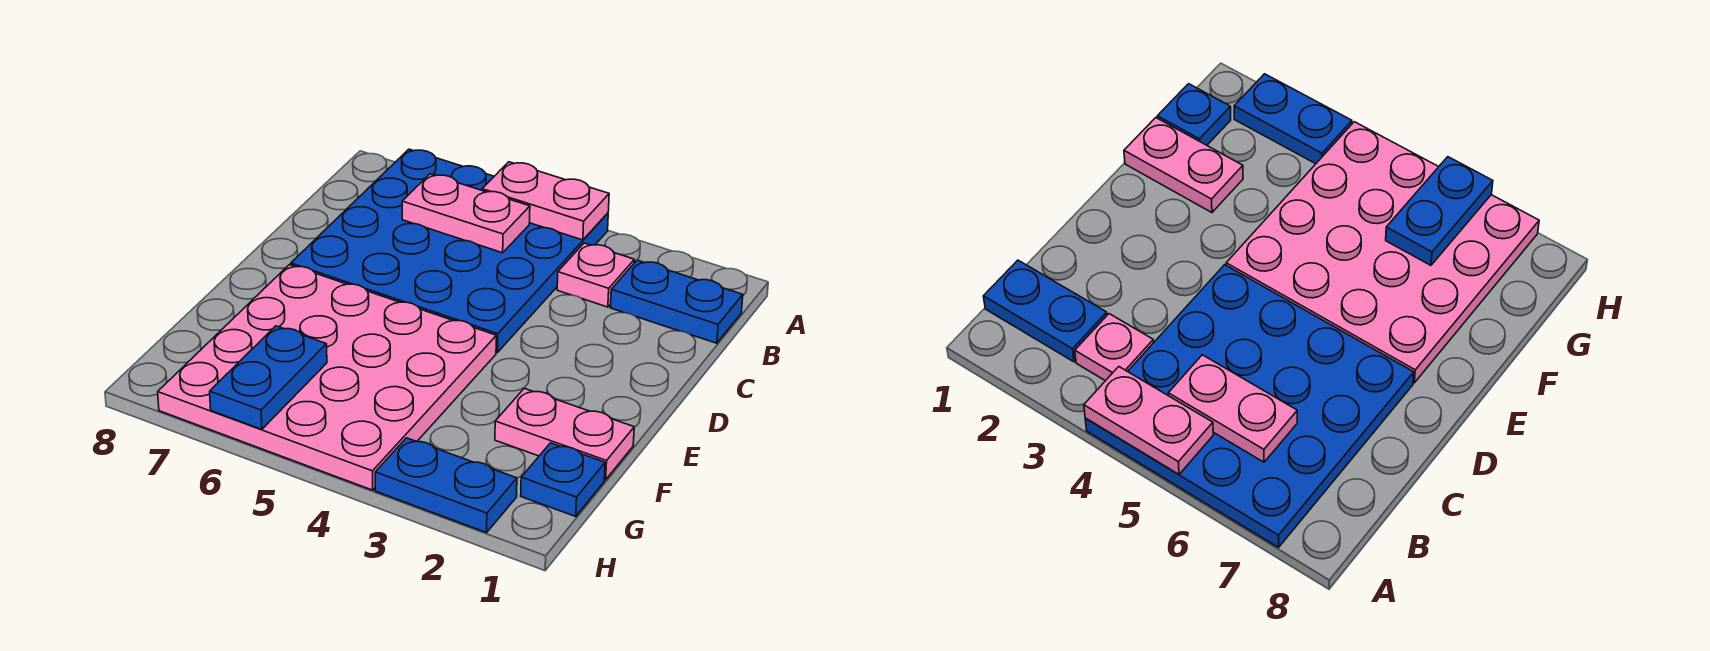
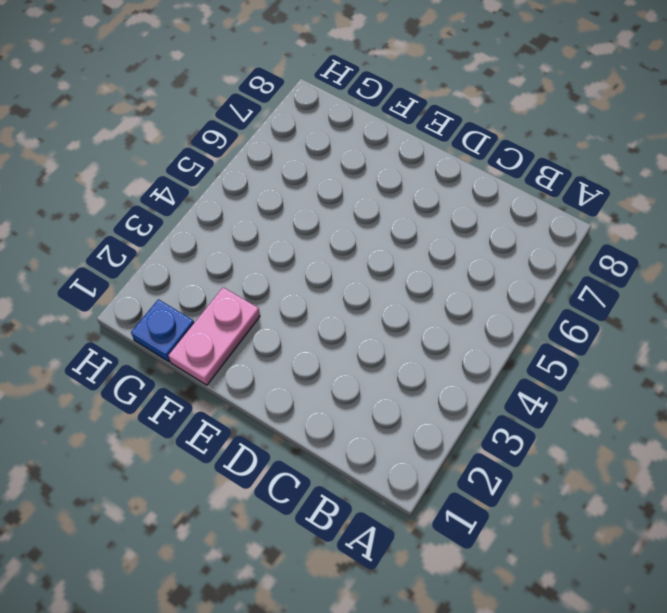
none -> blue 4x4 plate [291,149,608,353]
none -> blue 1x2 plate [610,260,743,343]

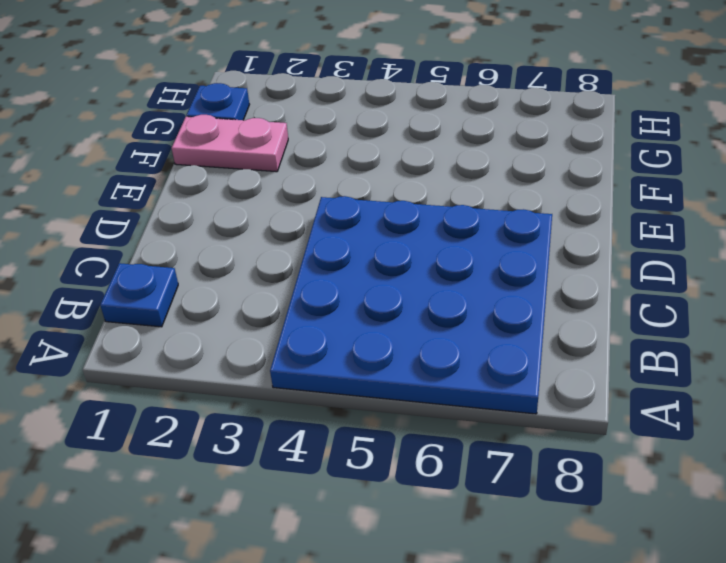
blue 1x1 plate [100,263,178,327] -> blue 1x2 plate [610,260,743,343]
none -> pink 1x1 plate [557,243,634,307]
none -> pink 4x4 plate [158,265,496,490]

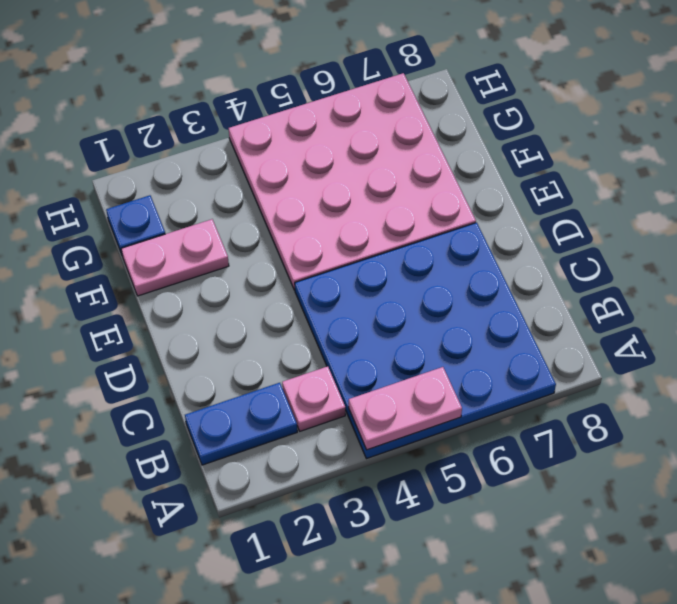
none -> blue 1x2 plate [375,438,517,533]
none -> pink 1x2 plate [402,174,530,253]

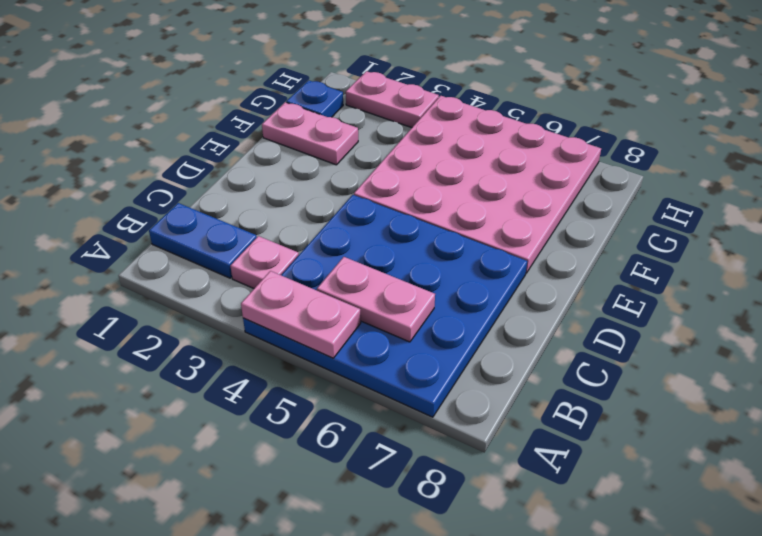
pink 1x2 plate [346,71,439,128] -> blue 1x2 plate [375,438,517,533]
none -> blue 1x2 plate [210,326,327,429]

